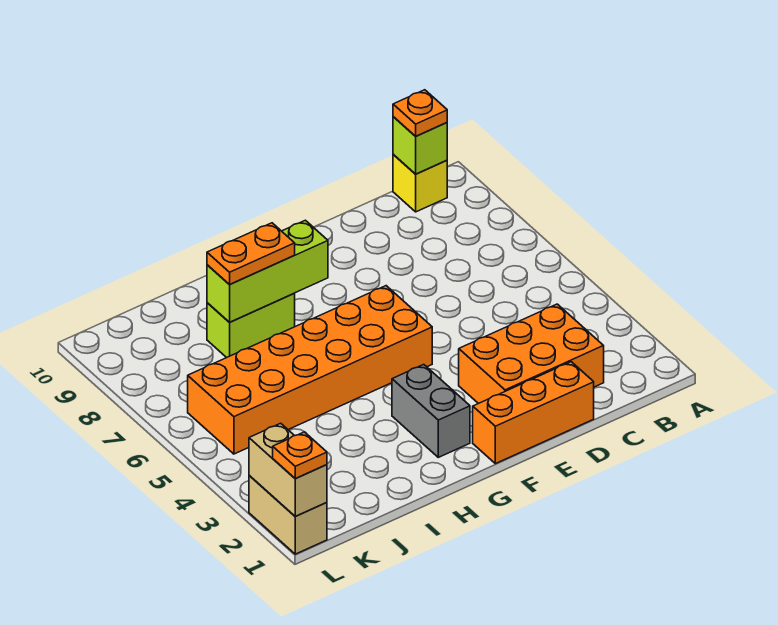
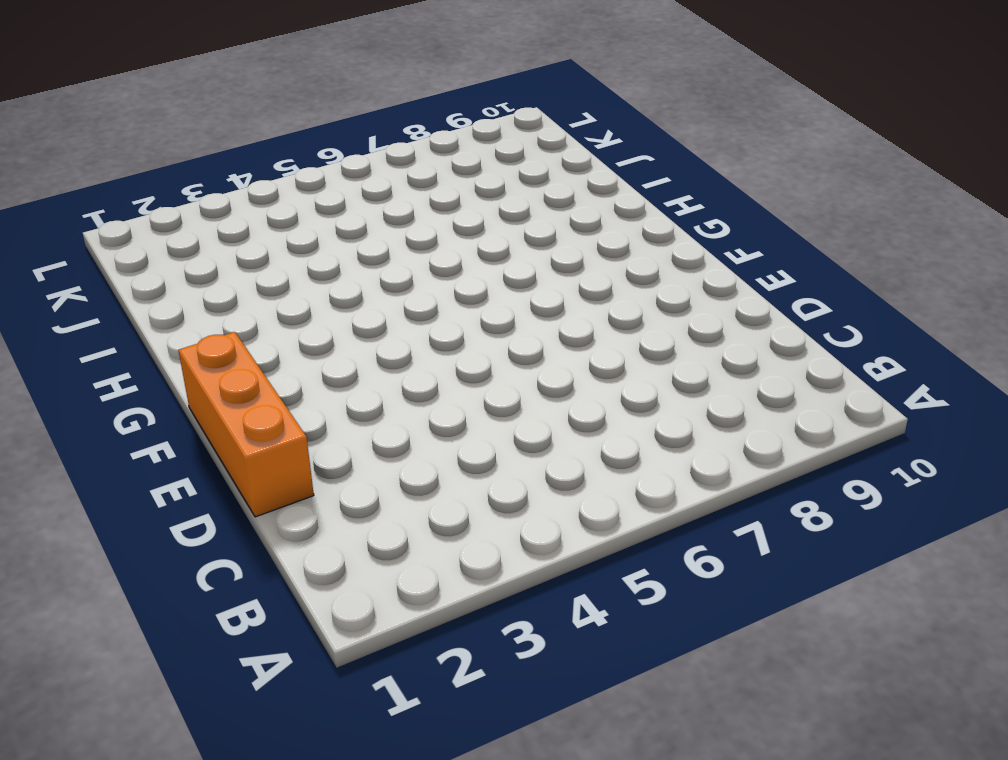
none -> yellow 1x1 brick [393,154,447,212]
none -> orange 2x3 brick [459,304,604,404]
none -> orange 2x6 brick [188,286,432,454]

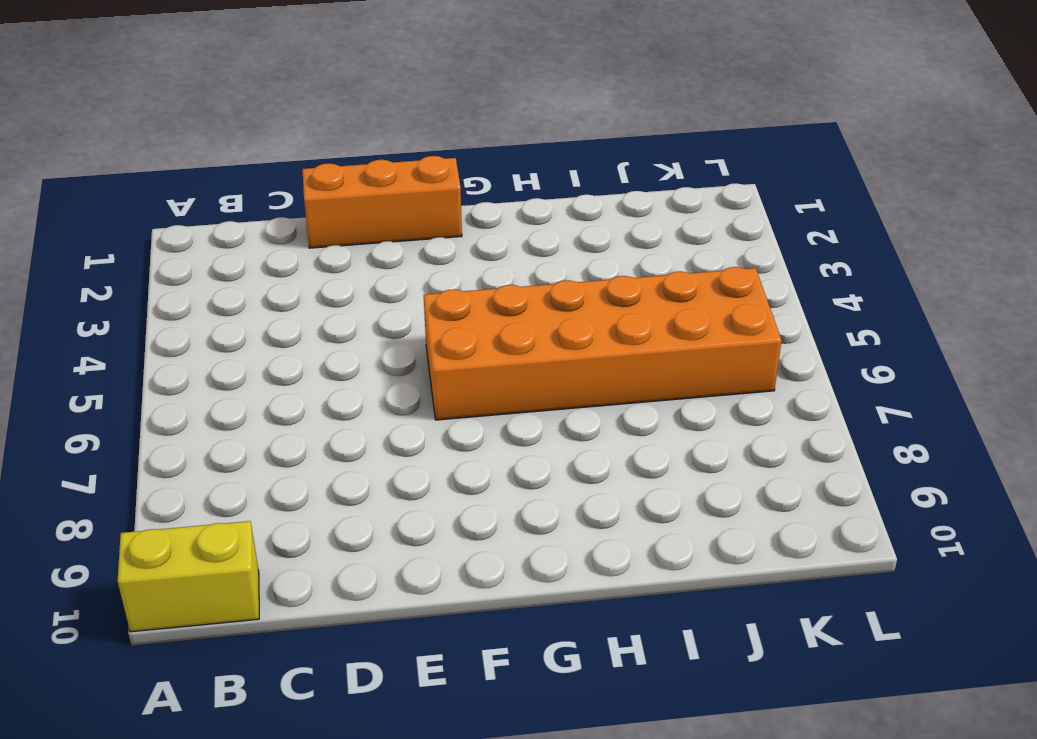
yellow 1x2 brick [118,521,259,632] -> yellow 1x1 brick [393,154,447,212]
none -> orange 2x3 brick [459,304,604,404]
none -> grey 1x2 brick [392,365,470,457]
none -> lime 1x2 brick [207,294,295,358]

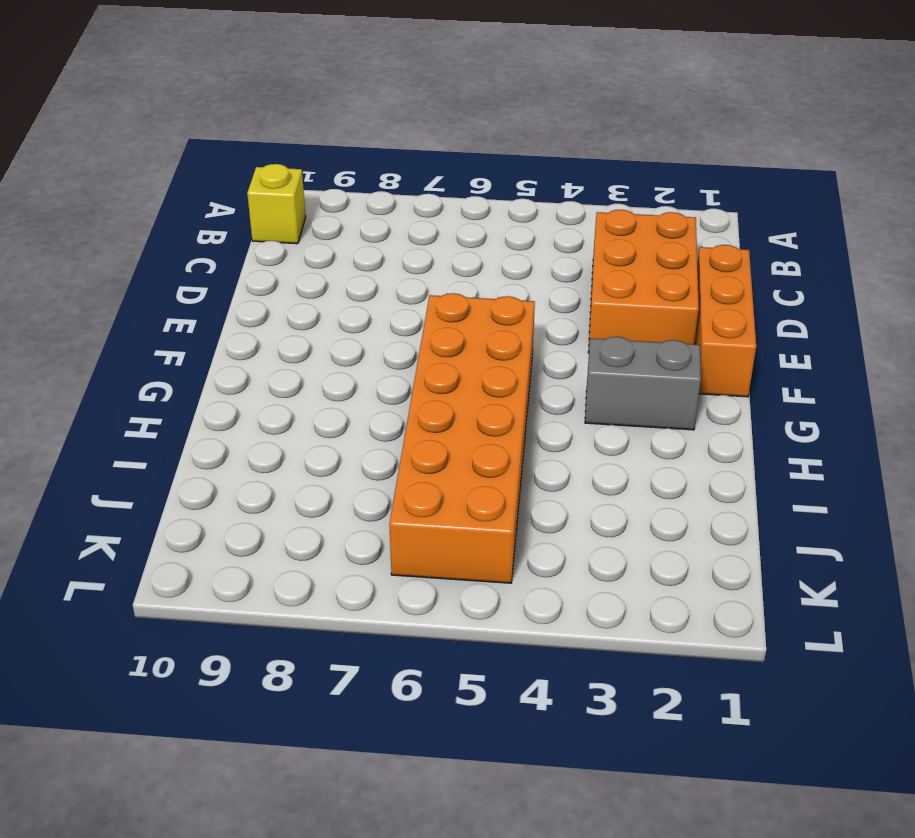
none -> lime 1x2 brick [207,294,295,358]
none -> tan 1x2 brick [249,475,327,554]
none -> lime 1x1 brick [393,117,447,174]

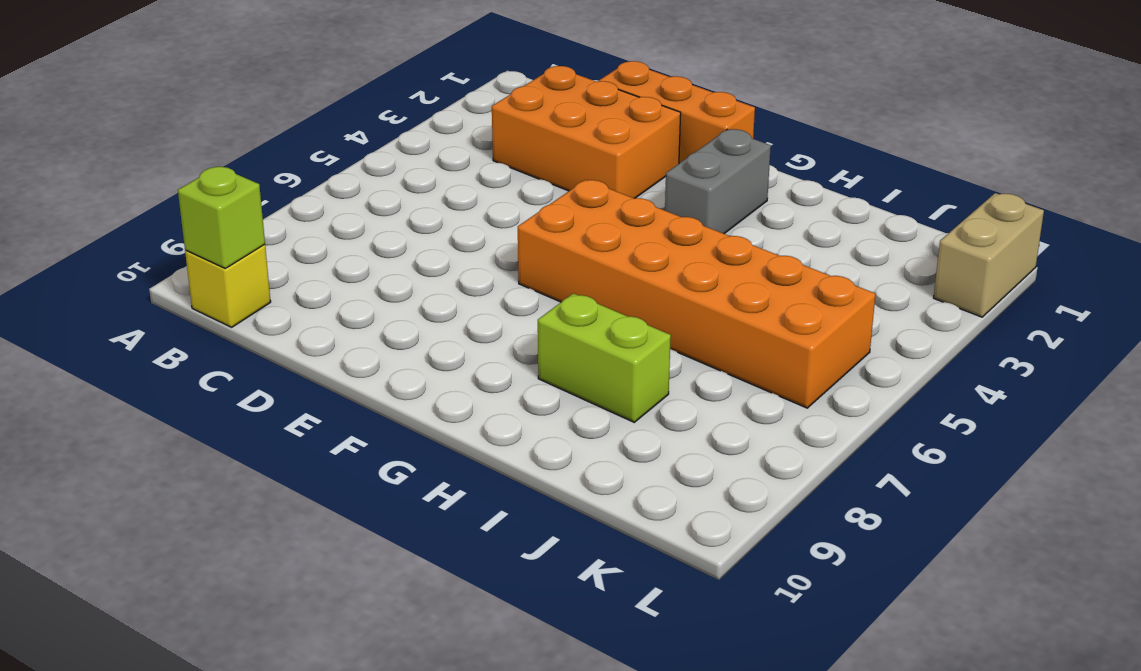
none -> lime 1x3 brick [207,220,328,322]
none -> tan 1x2 brick [249,423,327,516]
none -> orange 1x1 plate [393,90,447,136]

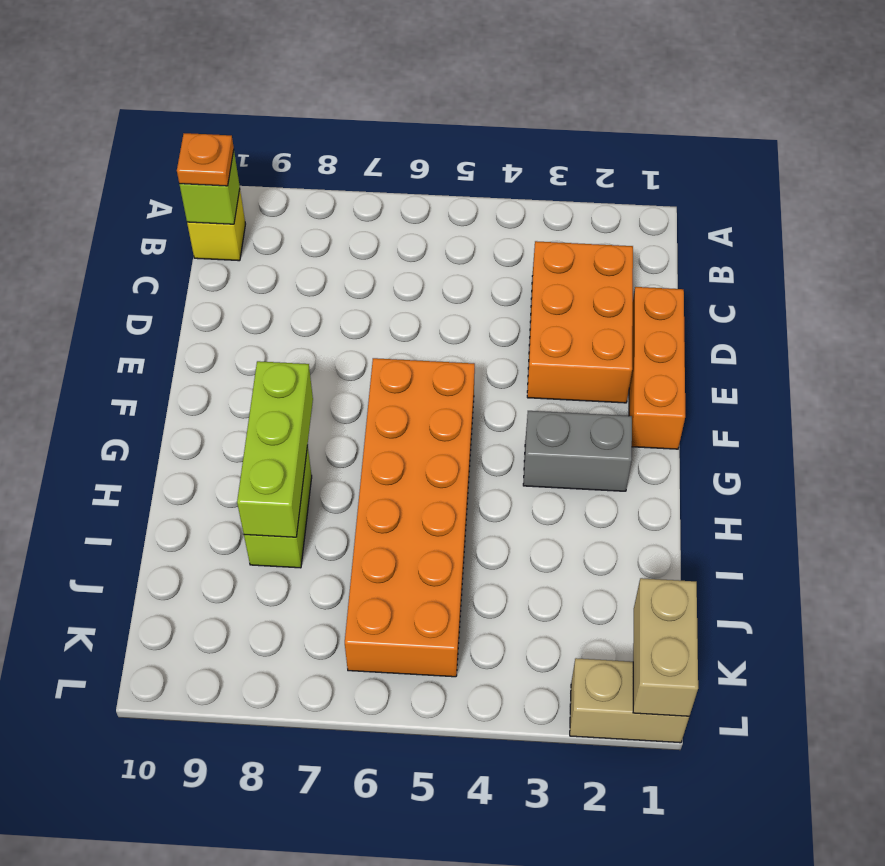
tan 1x2 brick [633,578,698,716] -> tan 1x2 brick turned to [249,423,327,516]
none -> orange 1x2 plate [207,223,295,285]
none -> orange 1x1 plate [273,432,327,479]

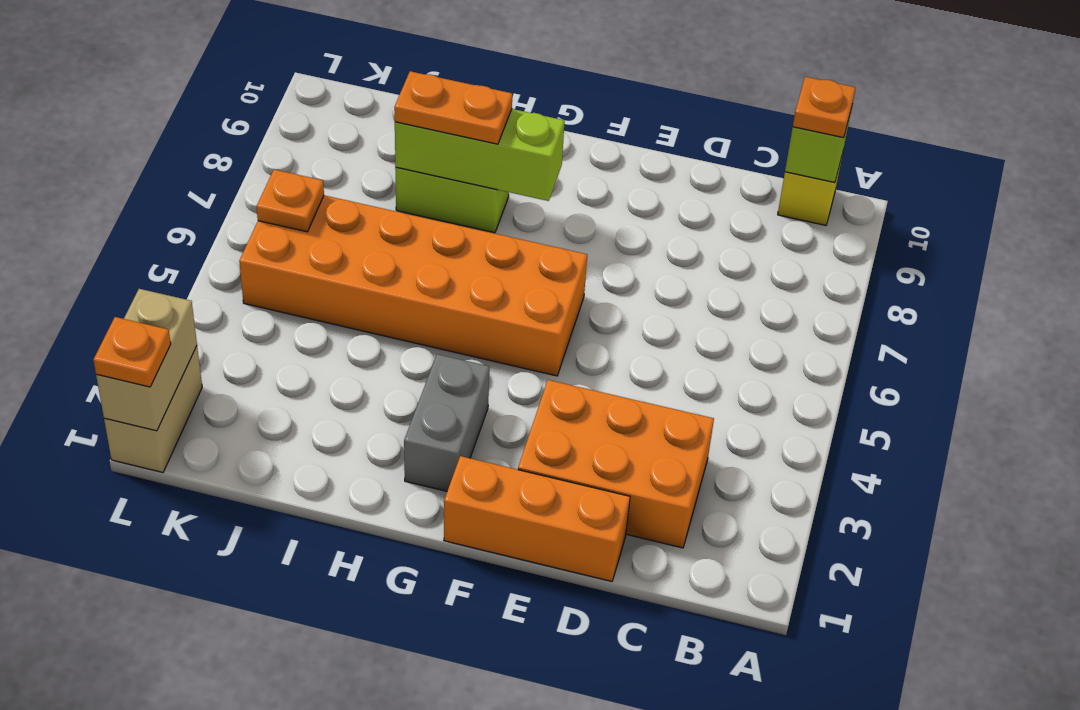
orange 1x1 plate [257,170,324,232] -> none

